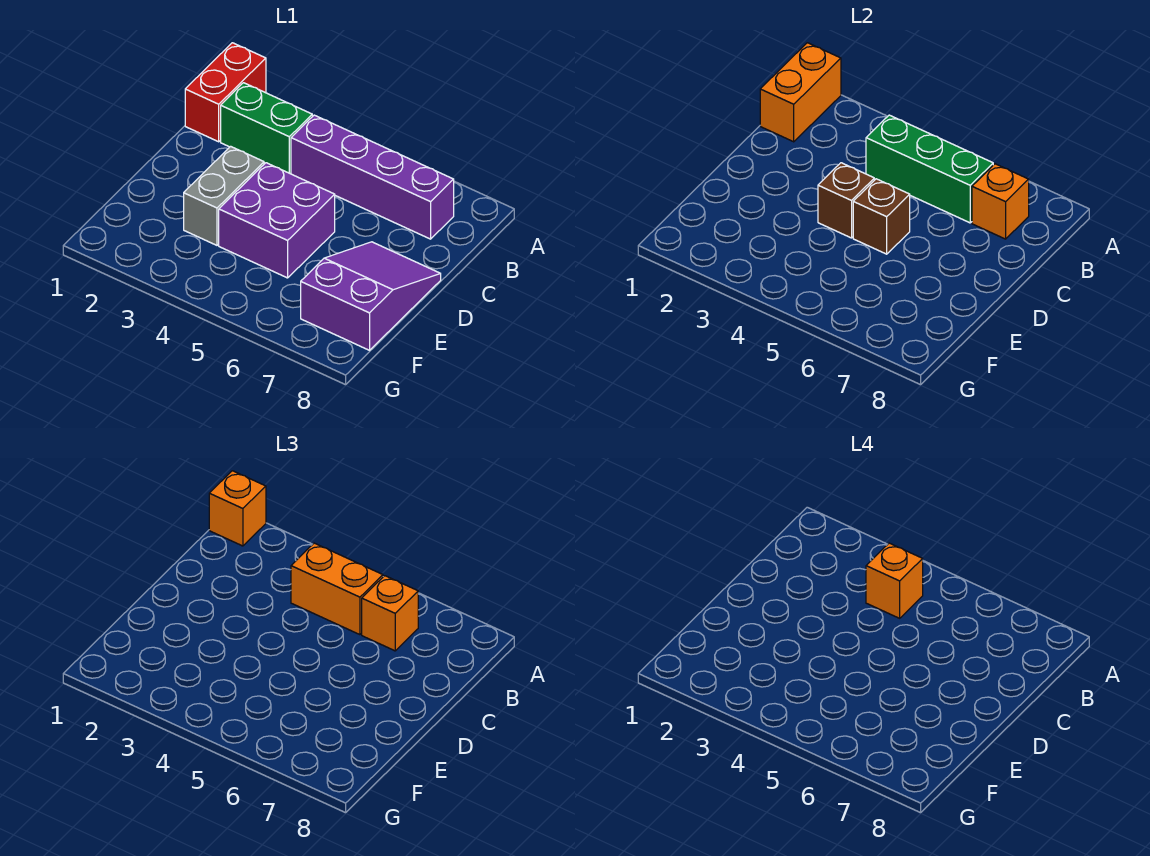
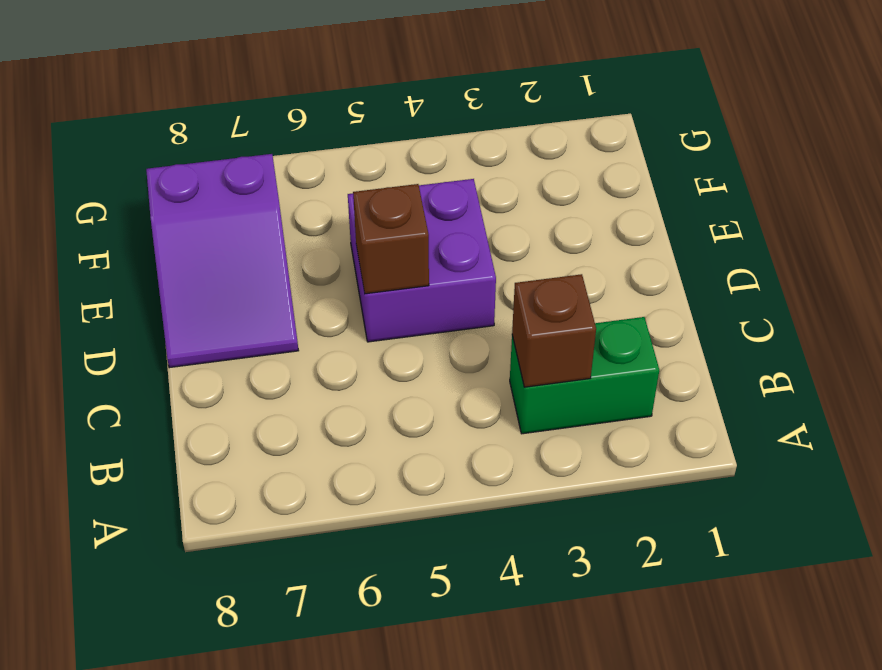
brown 1x1 brick [512,274,596,387] -> brown 1x1 brick moved to [818,163,874,238]
none -> red 1x2 brick [185,43,266,142]
none -> purple 1x4 brick [291,115,454,239]
none -> grey 1x2 brick [184,146,264,245]

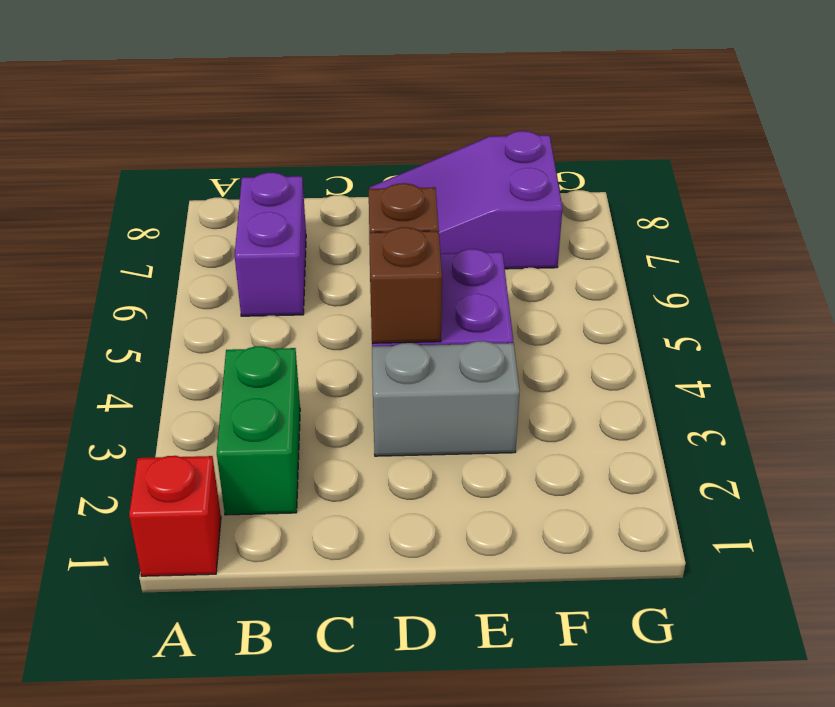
red 1x1 brick [129,456,221,576] -> red 1x2 brick [185,43,266,142]
purple 1x2 brick [235,173,306,316] -> purple 1x4 brick [291,115,454,239]
none -> orange 1x2 brick [760,43,841,142]
none -> green 1x3 brick [866,115,993,223]
none -> orange 1x1 brick [972,164,1029,239]

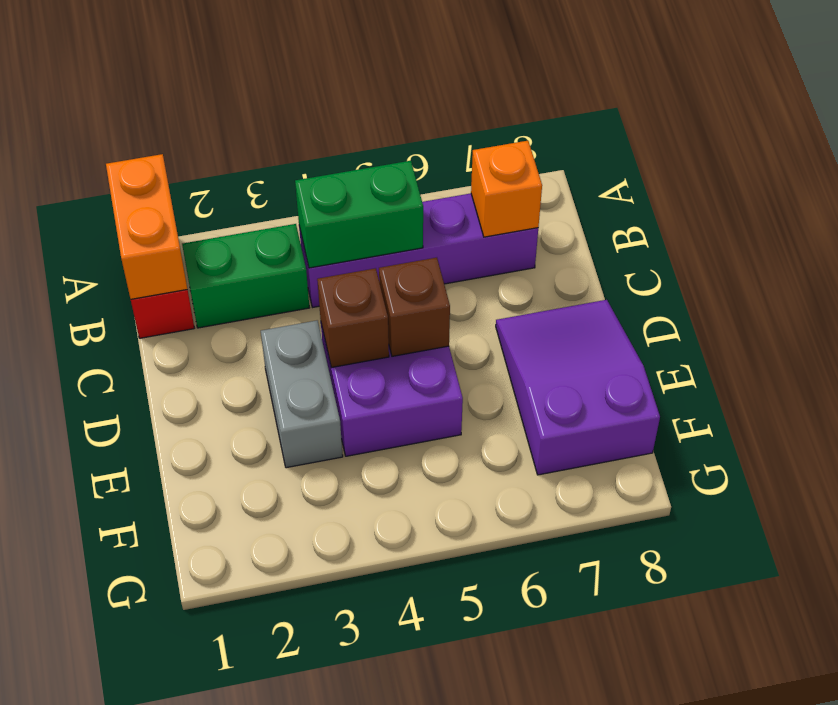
green 1x2 brick [295,161,423,268] -> green 1x3 brick [866,115,993,223]
none -> orange 1x1 brick [209,471,266,546]
none -> orange 1x2 brick [291,543,383,635]
none -> orange 1x1 brick [362,576,418,651]

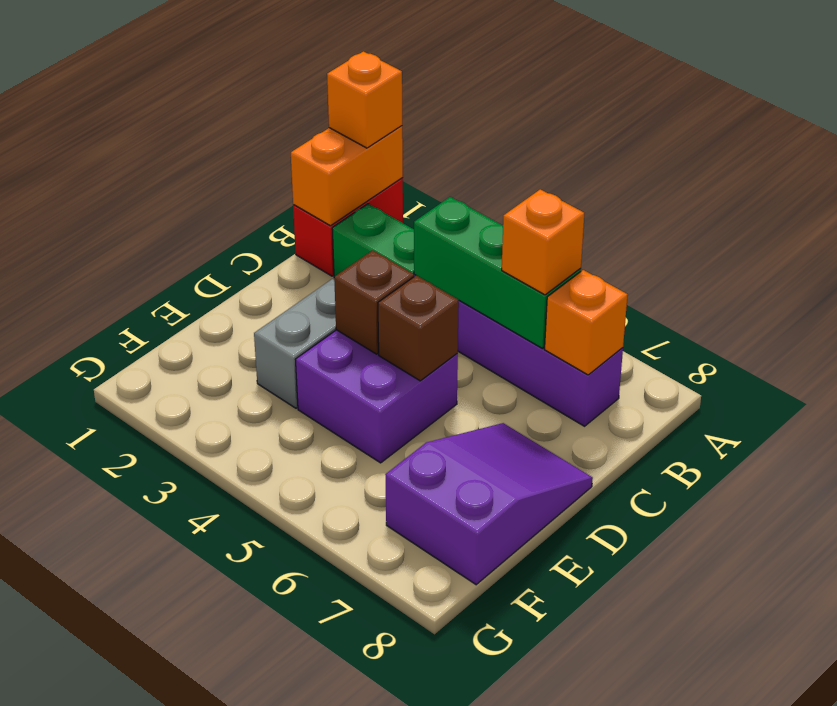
none -> orange 1x2 brick [291,543,383,635]
none -> orange 1x1 brick [866,543,923,618]

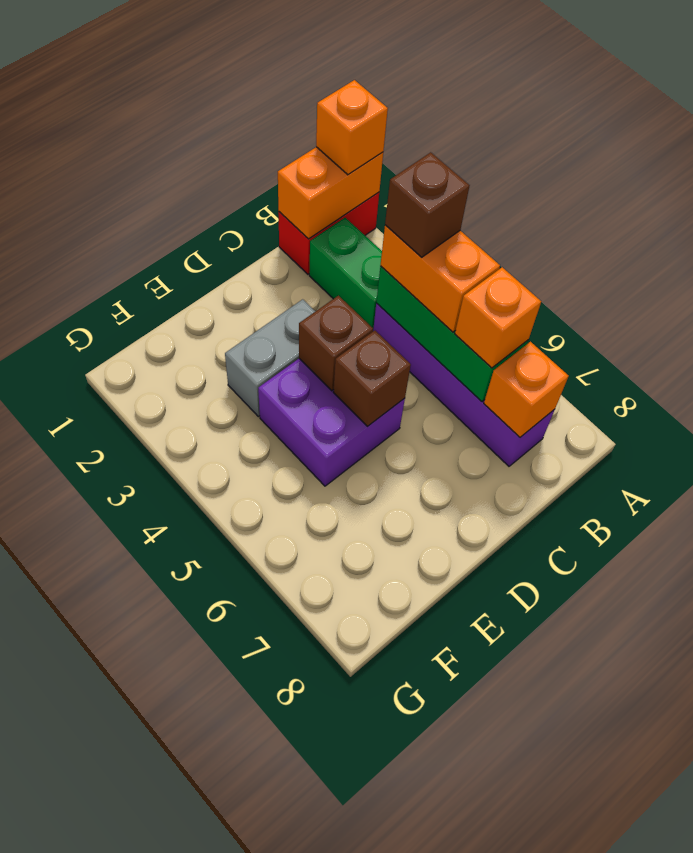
brown 1x1 brick [385,152,470,257] -> orange 1x1 brick [866,543,923,618]
none -> purple 2x3 slope [301,242,441,350]

